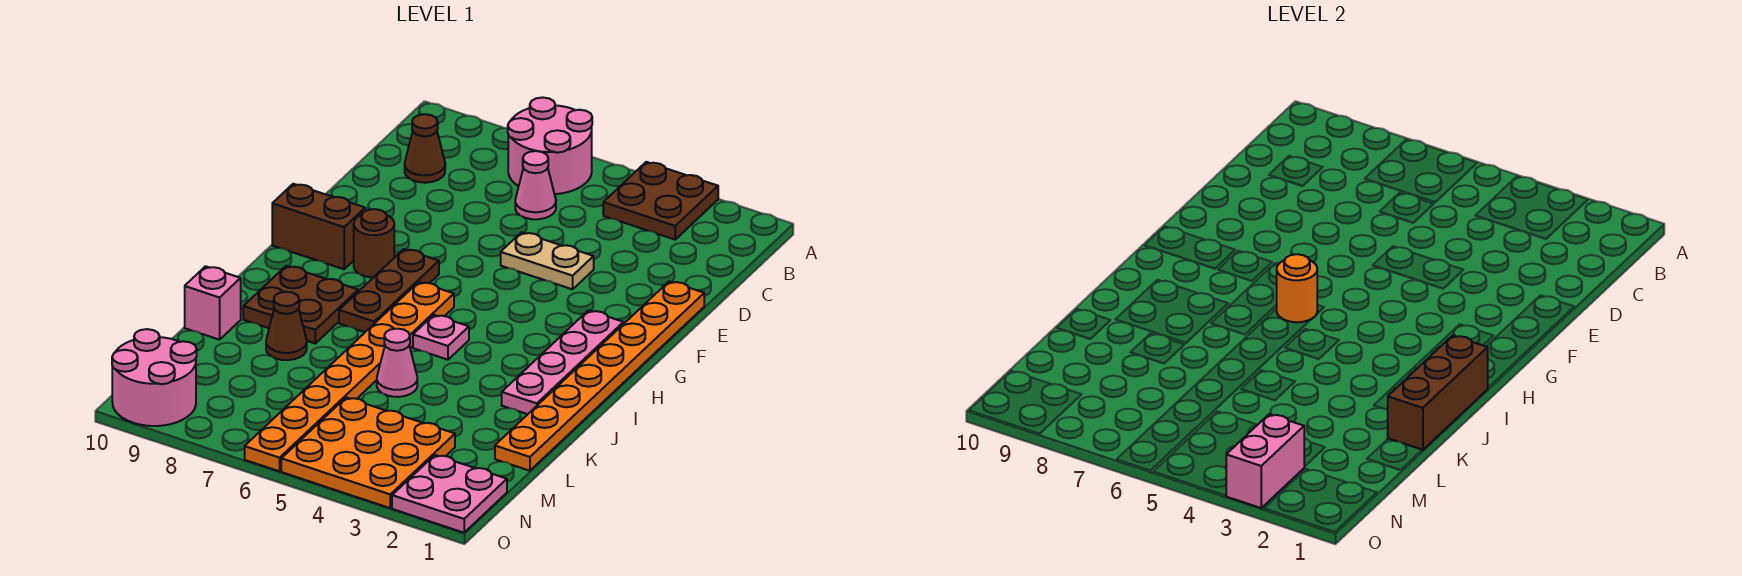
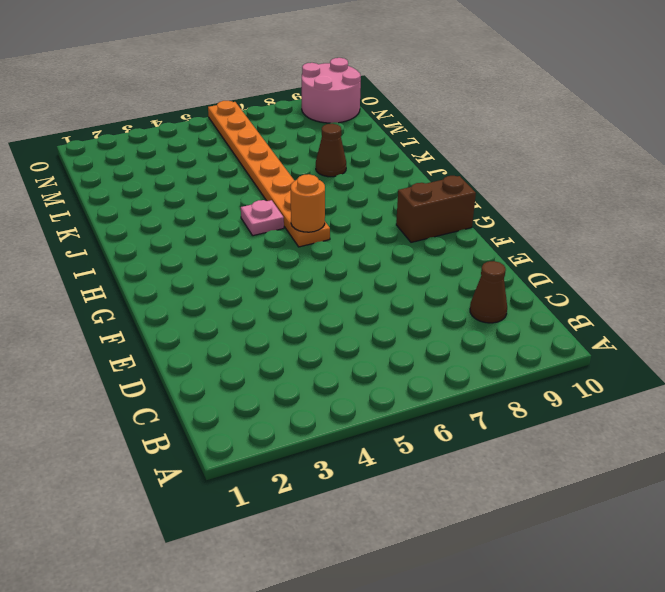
none -> brown 2x2 plate [603,162,718,240]
none -> pink 2x2 round brick [508,97,592,194]
none -> pink 1x1 cone [515,151,556,219]

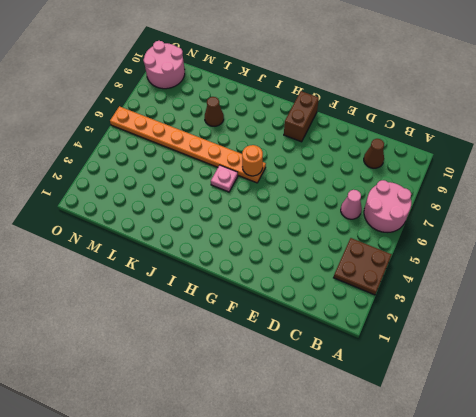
none -> orange 1x8 plate [495,281,704,471]
none -> tan 1x2 plate [501,232,594,289]
none -> pink 1x4 plate [502,310,624,414]

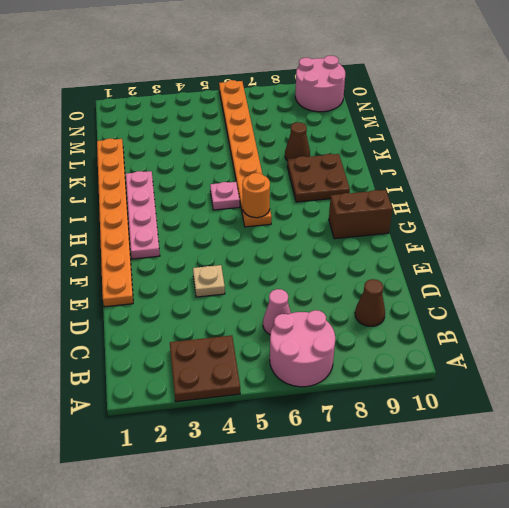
tan 1x1 plate [193,265,225,297] -> tan 1x2 plate [501,232,594,289]
none -> brown 1x3 plate [339,249,439,332]
none -> brown 1x1 round brick [354,209,394,277]
none -> pink 1x1 cone [377,329,417,397]

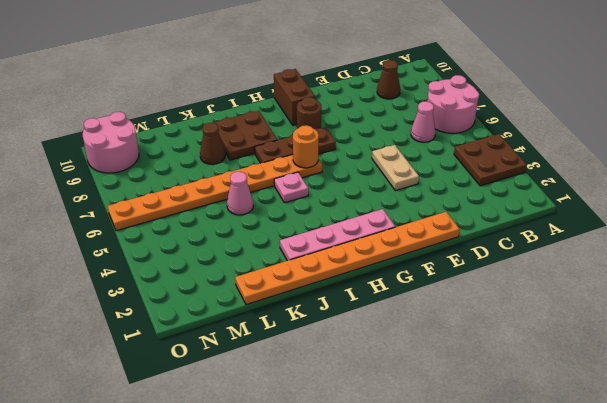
none -> pink 1x1 brick [185,266,241,340]
none -> orange 3x3 plate [281,397,455,508]
none -> pink 2x2 plate [392,455,507,533]

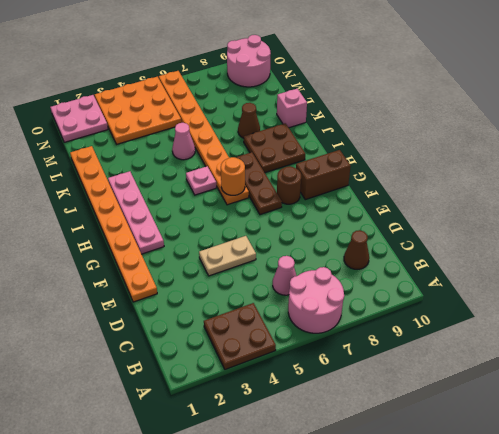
none -> brown 1x3 brick [1388,335,1488,450]
none -> pink 1x2 brick [1226,414,1304,508]

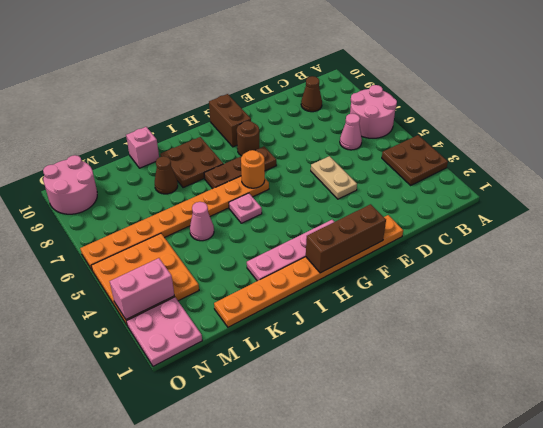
brown 1x3 brick [306,204,386,273] -> brown 1x3 brick moved to [1388,335,1488,450]

